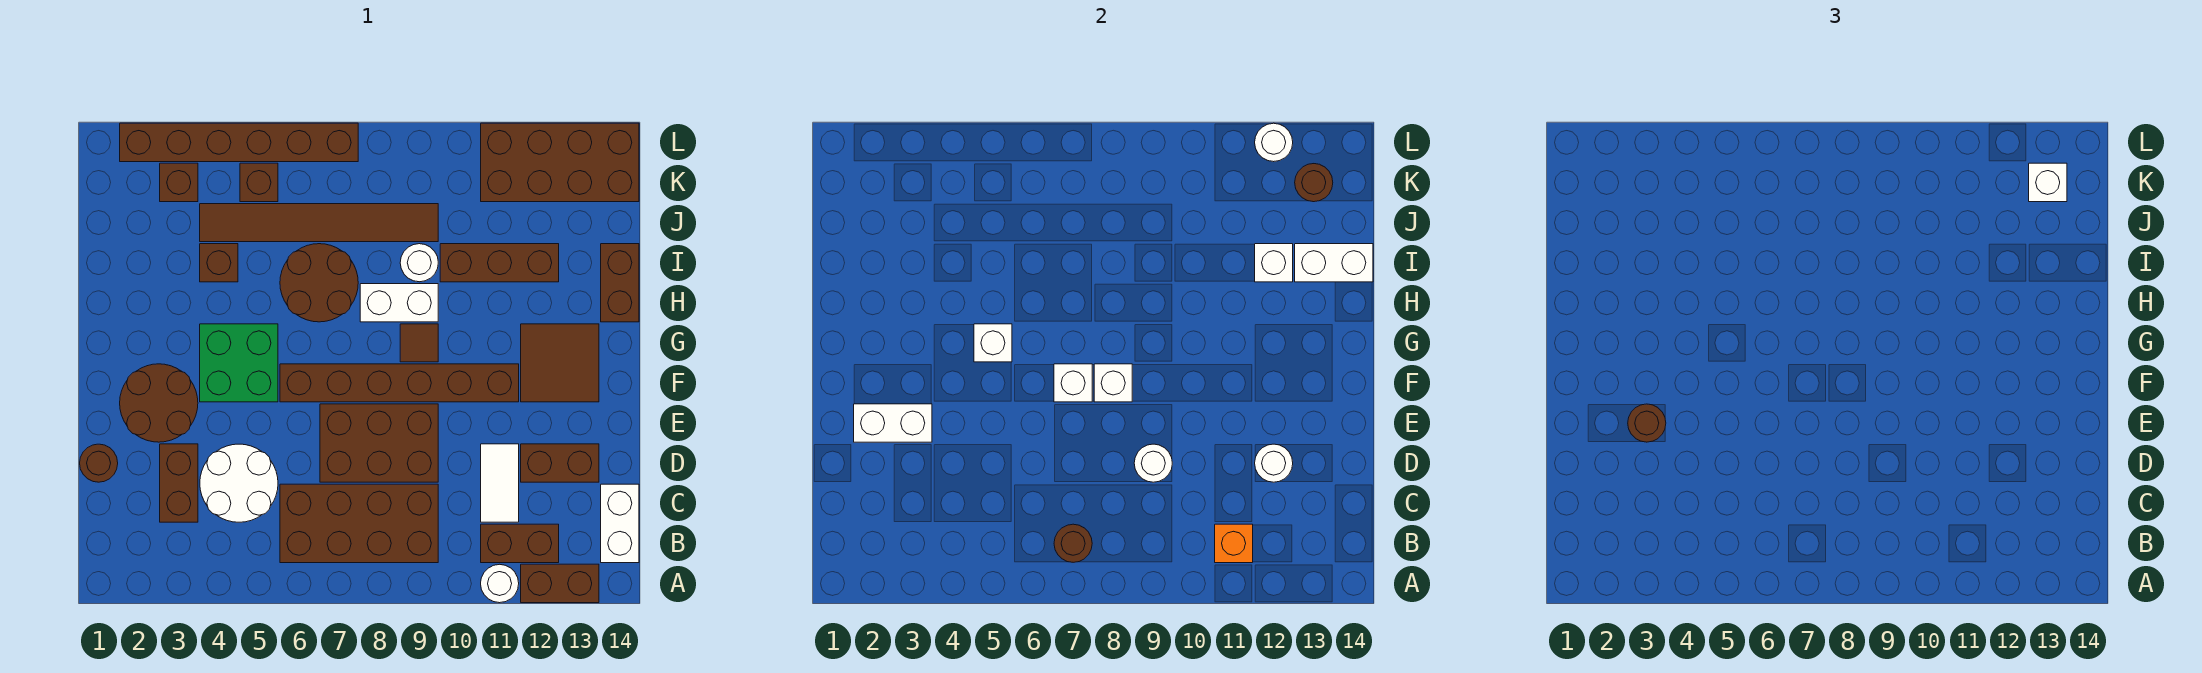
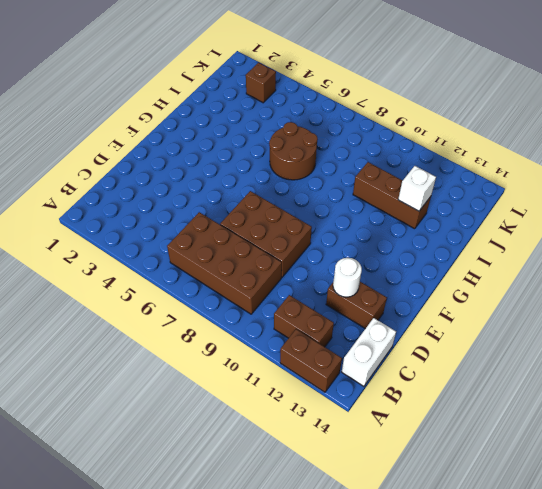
none -> white 1x1 round brick [481,564,519,603]
none -> brown 1x2 brick [160,444,198,522]
none -> white 2x2 round brick [200,444,278,522]
none -> white 1x2 tile [481,444,519,522]

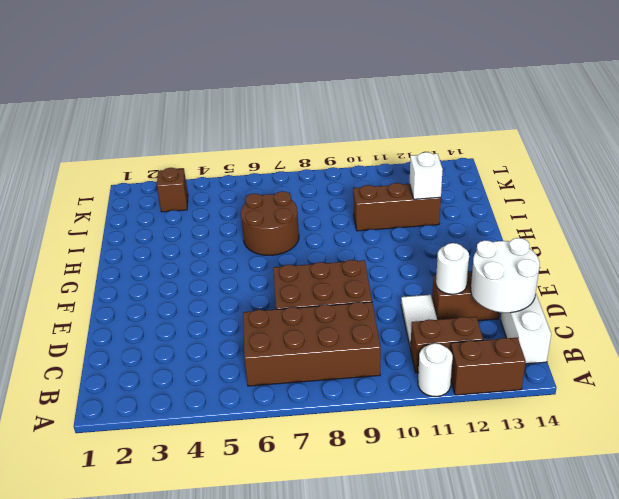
white 2x2 round brick [471,238,540,313] -> white 2x2 round brick moved to [200,444,278,522]
none -> brown 1x2 brick [160,444,198,522]
none -> brown 1x1 round brick [80,444,118,482]
none -> brown 2x2 round brick [120,364,198,442]
none -> green 2x2 brick [200,324,278,402]

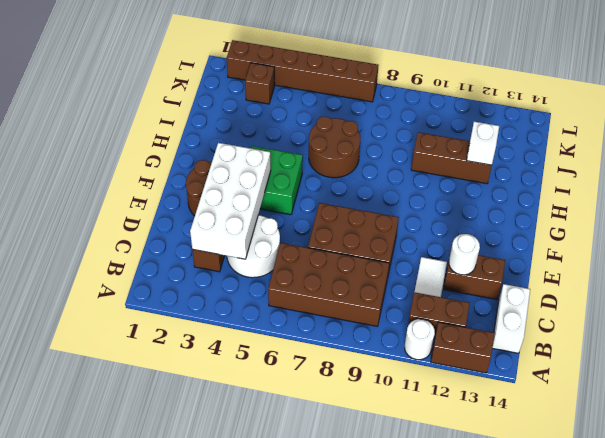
white 2x4 brick [190,143,271,259] -> white 1x2 brick [854,404,932,442]
none -> brown 1x1 round brick [80,444,118,482]
none -> brown 1x6 brick [280,364,519,402]
none -> brown 2x2 tile [521,324,599,402]
none -> brown 1x1 tile [400,324,438,362]

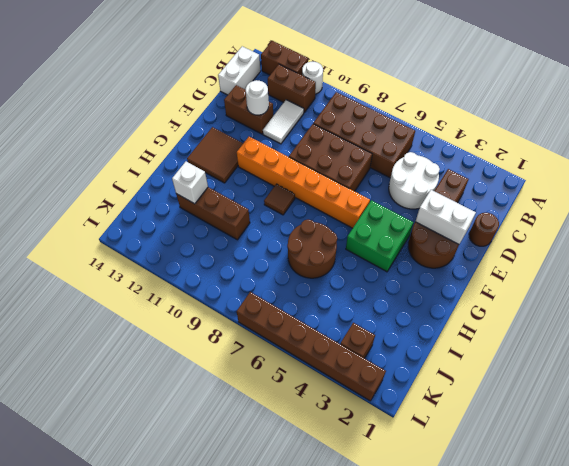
orange 1x6 brick [237,137,370,228] -> brown 1x6 brick [280,364,519,402]
none -> white 1x2 brick [360,284,438,322]
none -> brown 1x2 brick [601,244,639,322]
none -> brown 1x1 brick [200,244,238,282]
none -> white 1x1 round brick [400,244,438,282]

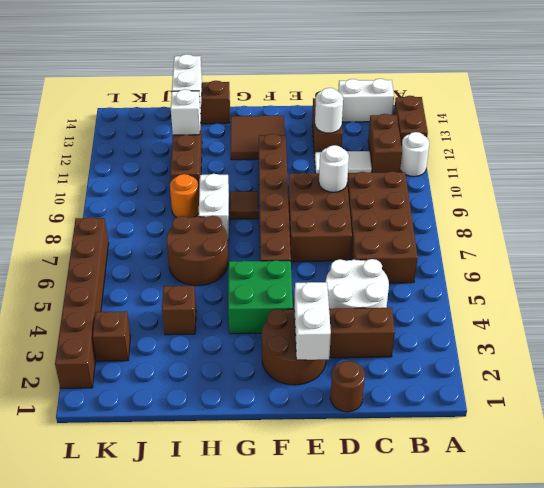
orange 1x1 round brick [170,174,199,218] -> white 1x1 round brick [400,244,438,282]
none -> brown 1x6 tile [200,204,438,242]
none -> brown 1x1 brick [240,163,278,202]
none -> brown 2x4 brick [481,123,639,202]
none -> brown 1x1 round brick [1054,524,1092,562]

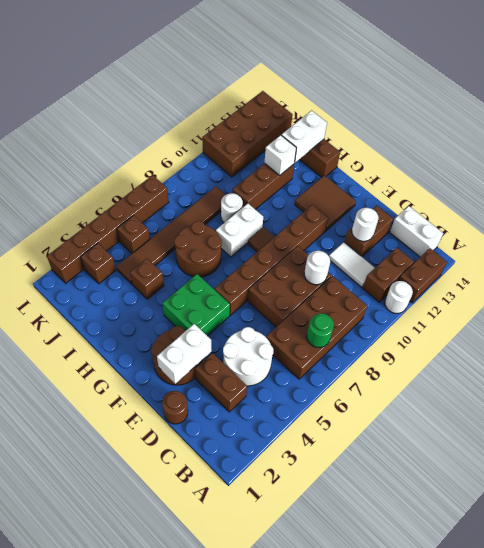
green 1x1 round brick [307,313,334,348] -> brown 1x1 round brick [1054,524,1092,562]
none -> orange 1x1 brick [1215,524,1253,563]
none -> white 1x1 brick [1054,364,1092,402]
none -> white 1x1 brick [1094,364,1132,402]
none -> white 1x1 brick [974,324,1012,362]

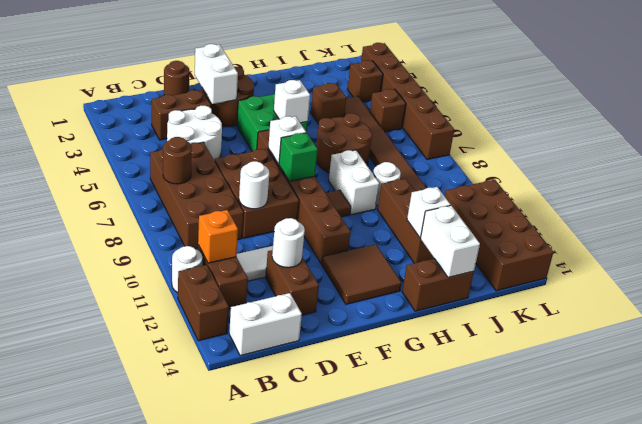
green 1x1 brick [279,133,318,182] -> white 1x1 brick [1094,364,1132,402]
none -> brown 1x1 round brick [1295,164,1333,202]
none -> white 1x1 round brick [1255,123,1293,162]
none -> brown 1x1 round brick [1628,404,1666,442]
none -> white 1x1 brick [2029,163,2067,202]

